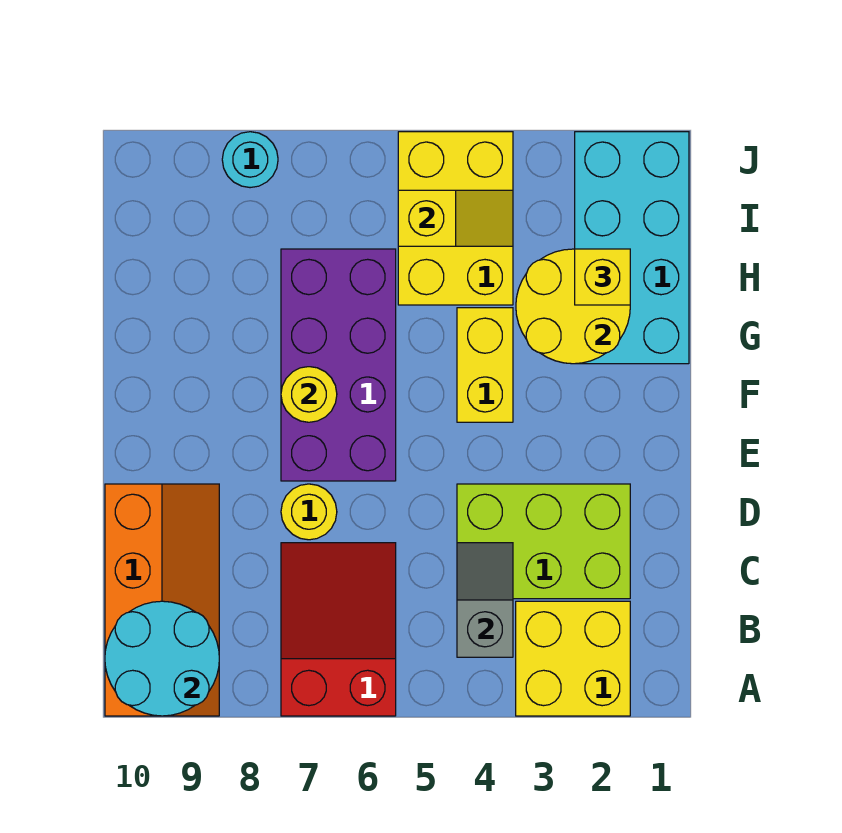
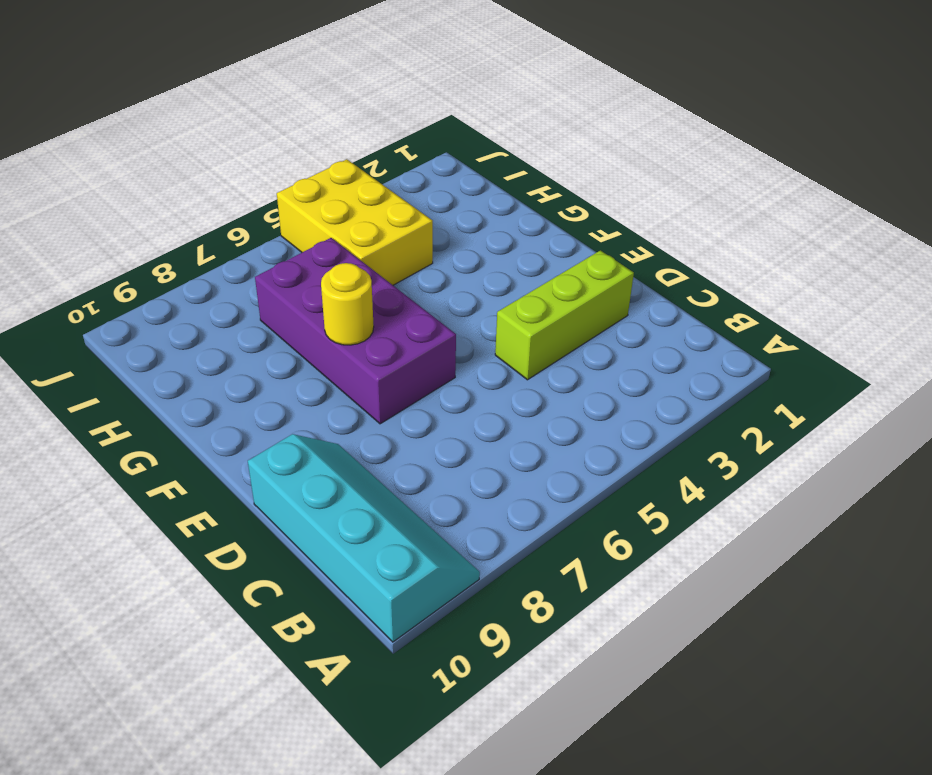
cyan 2x4 slope [248,434,480,642] -> orange 2x4 slope [105,484,219,716]
lime 1x3 brick [495,250,634,380] -> lime 2x3 brick [457,484,630,599]
none -> yellow 2x2 brick [516,601,630,716]
none -> red 2x3 slope [281,543,396,716]
none -> yellow 1x1 round brick [281,484,337,540]

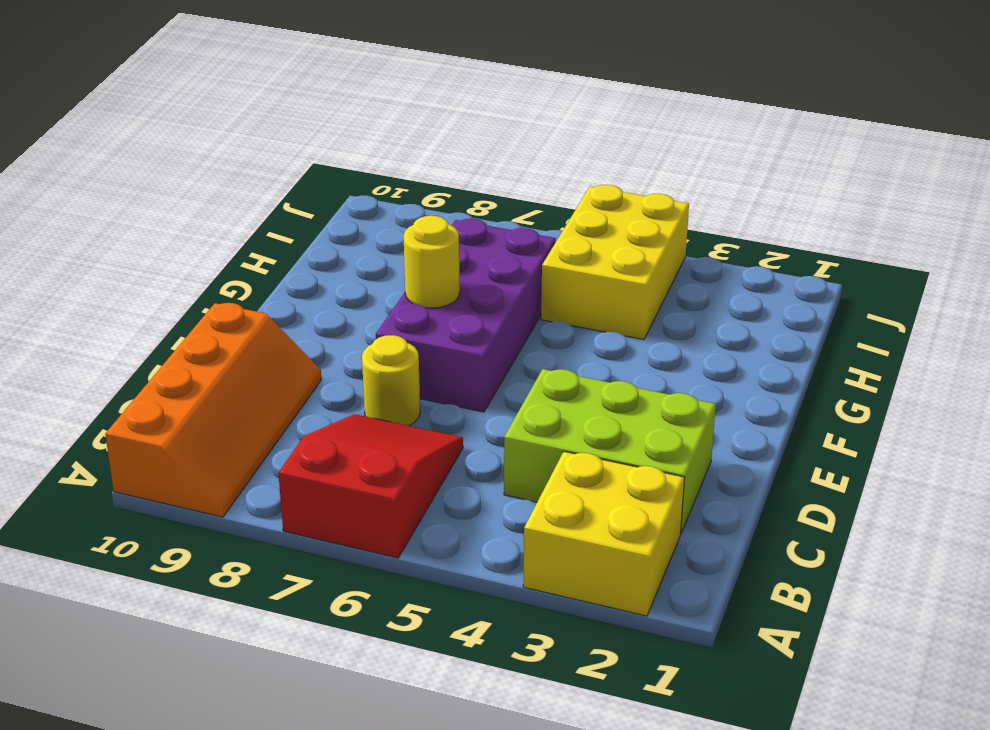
none -> yellow 1x2 brick [457,308,513,422]
none -> cyan 2x4 brick [575,132,689,364]
none -> cyan 1x1 round brick [222,132,278,188]

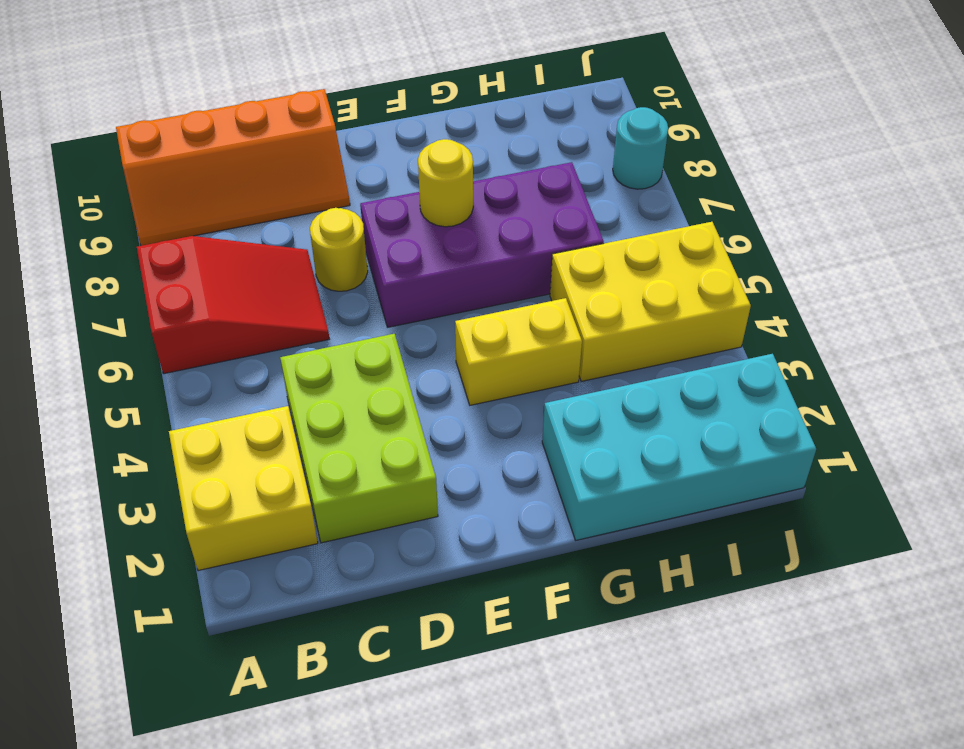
none -> cyan 2x2 round brick [105,601,219,716]
none -> grey 1x2 slope [457,543,513,657]
none -> yellow 2x2 round brick [516,249,630,364]

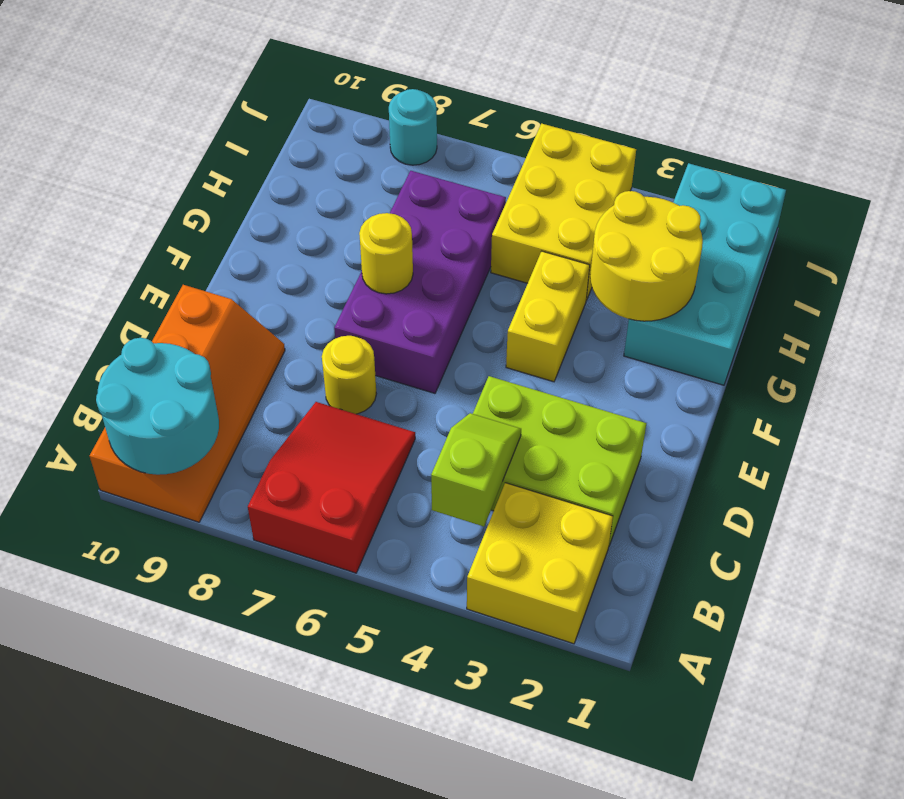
lime 1x2 slope [431,413,521,526] -> grey 1x2 slope [457,543,513,657]
none -> yellow 1x2 slope [398,190,513,246]
none -> yellow 1x1 brick [575,249,630,305]

